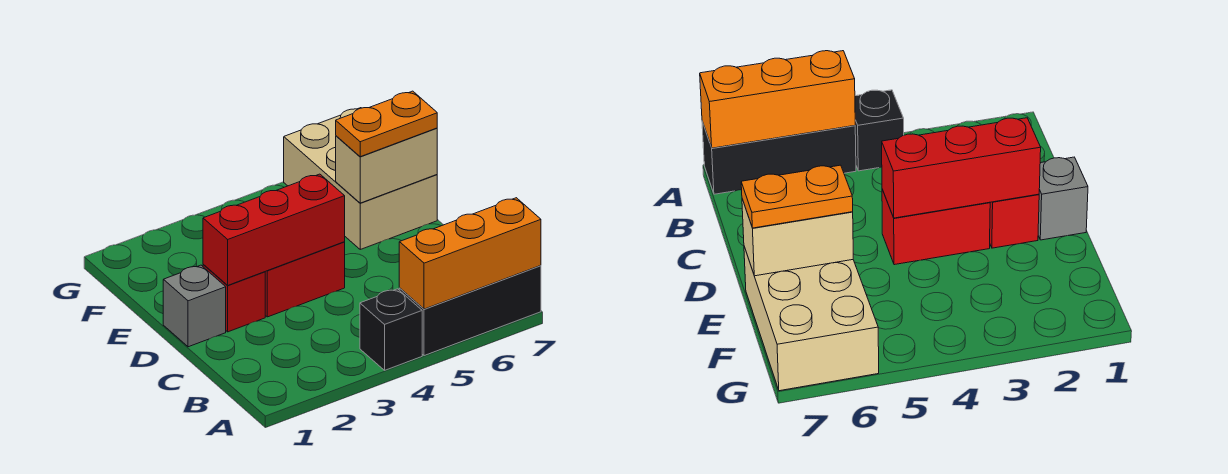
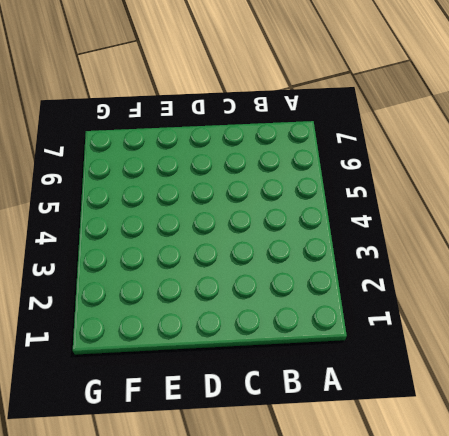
none -> black 1x1 brick [360,289,422,370]
none -> black 1x3 brick [399,266,541,356]

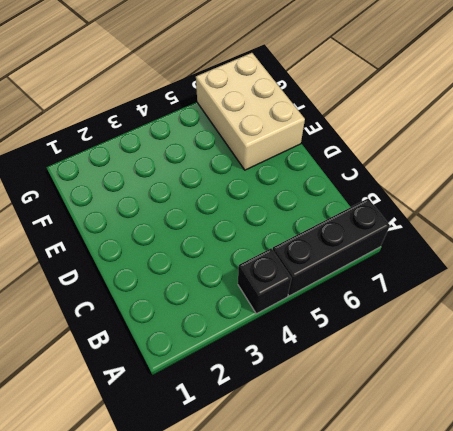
none -> grey 1x1 brick [163,265,226,347]
none -> red 1x1 brick [203,265,265,332]

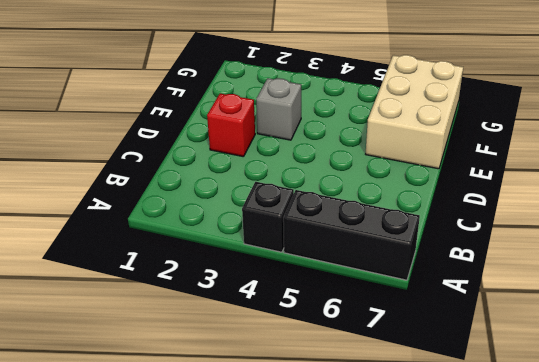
grey 1x1 brick [256,78,301,140] -> grey 1x1 brick moved to [163,265,226,347]
none -> red 1x2 brick [265,242,345,317]
none -> orange 1x3 brick [399,198,541,309]

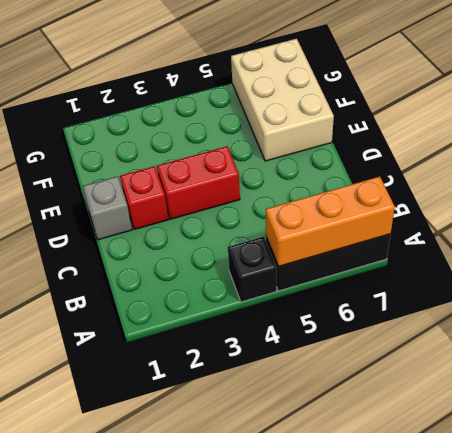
none -> red 1x3 brick [203,174,345,285]
none -> tan 1x2 brick [336,128,437,203]

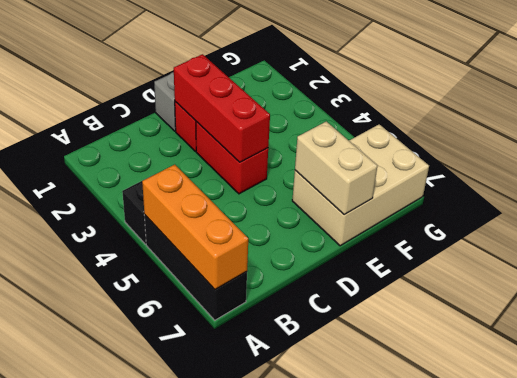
none -> orange 1x2 plate [336,91,437,157]

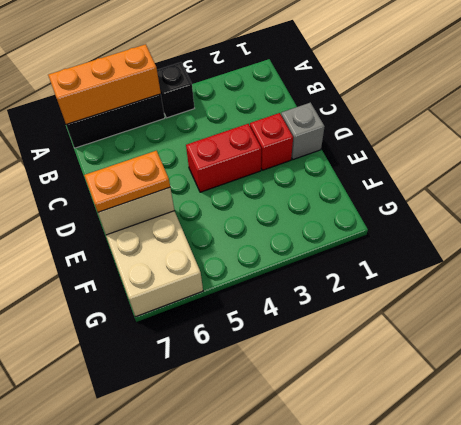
none -> red 1x3 brick [203,174,345,285]

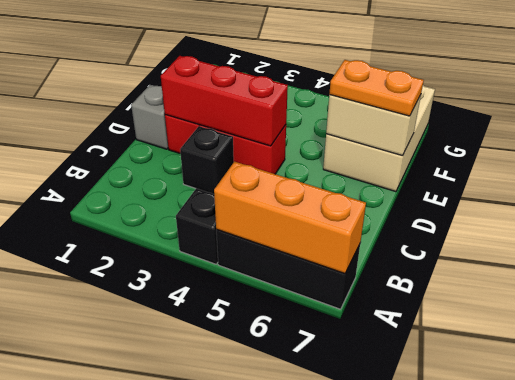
black 1x1 brick [180,126,234,194] -> none

